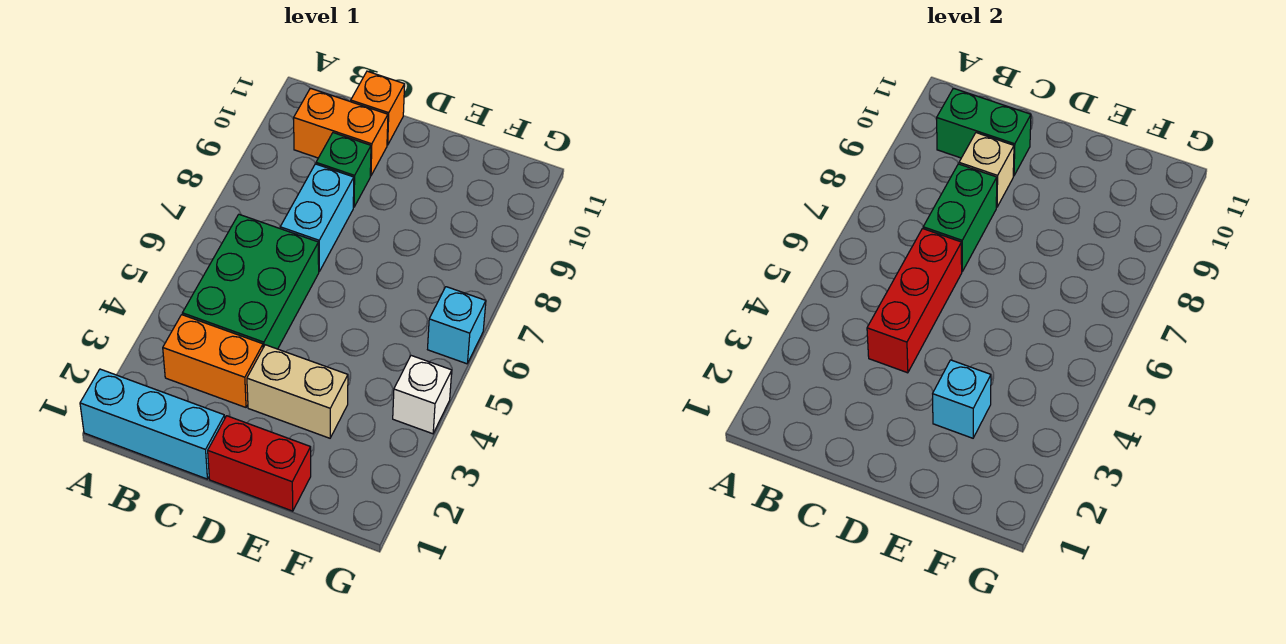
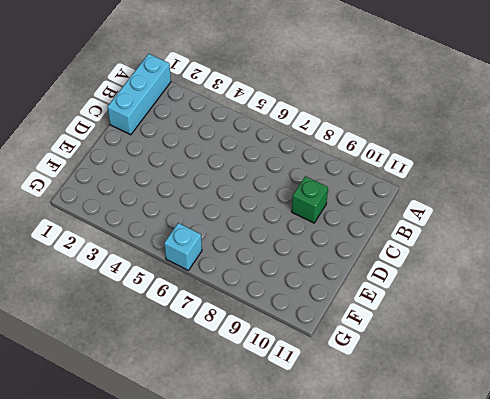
none -> orange 1x2 brick [163,315,263,407]
none -> green 2x3 brick [182,214,319,349]
none -> orange 1x2 brick [294,88,388,176]

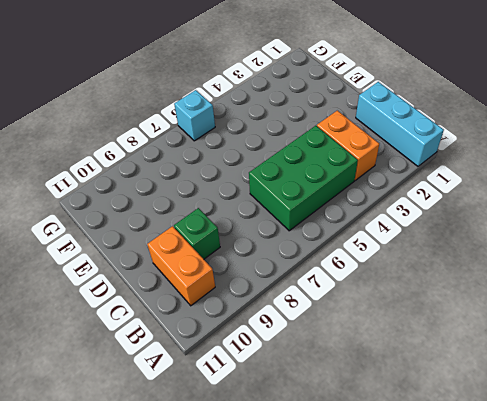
none -> cyan 1x2 brick [280,164,354,271]
none -> orange 1x1 brick [351,71,405,145]
none -> red 1x2 brick [208,416,311,511]

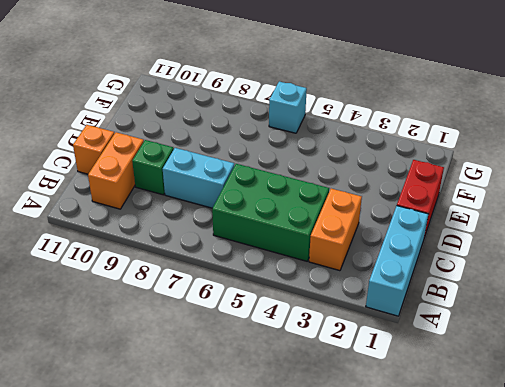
none -> tan 1x2 brick [247,345,348,438]
none -> white 1x1 brick [393,356,452,434]
none -> green 1x2 brick [937,88,1031,176]

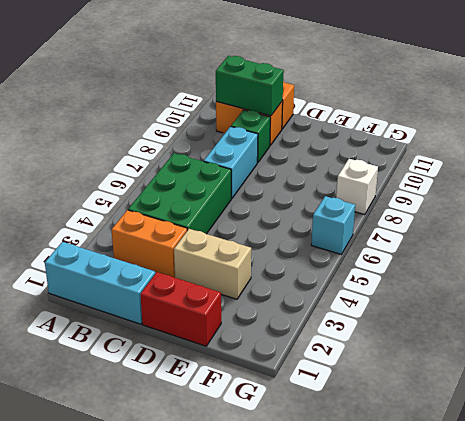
white 1x1 brick [336,159,378,215] -> white 1x1 brick moved to [393,356,452,434]
none -> red 1x3 brick [867,229,962,373]
none -> green 1x2 brick [923,164,997,271]
none -> tan 1x1 brick [959,133,1014,207]

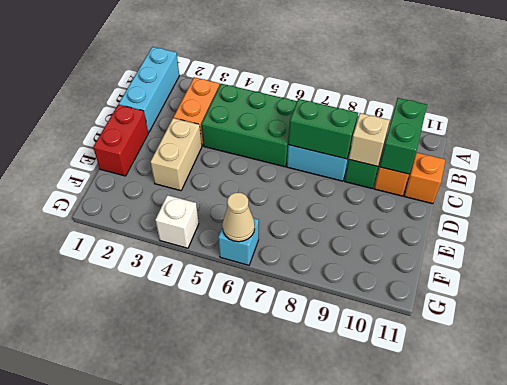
tan 1x1 cone [222,193,255,242] -> none
none -> red 1x3 brick [867,229,962,373]
none -> cyan 1x1 brick [933,360,991,438]

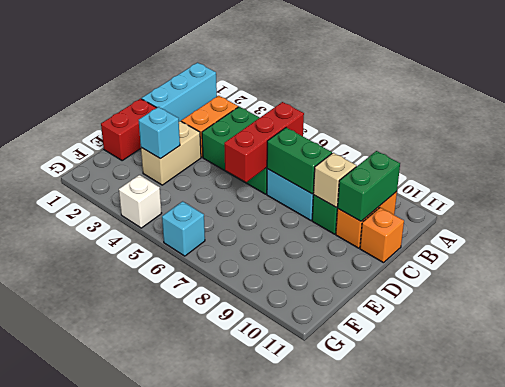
red 1x3 brick [224,102,304,182] -> red 1x3 brick turned to [867,229,962,373]

